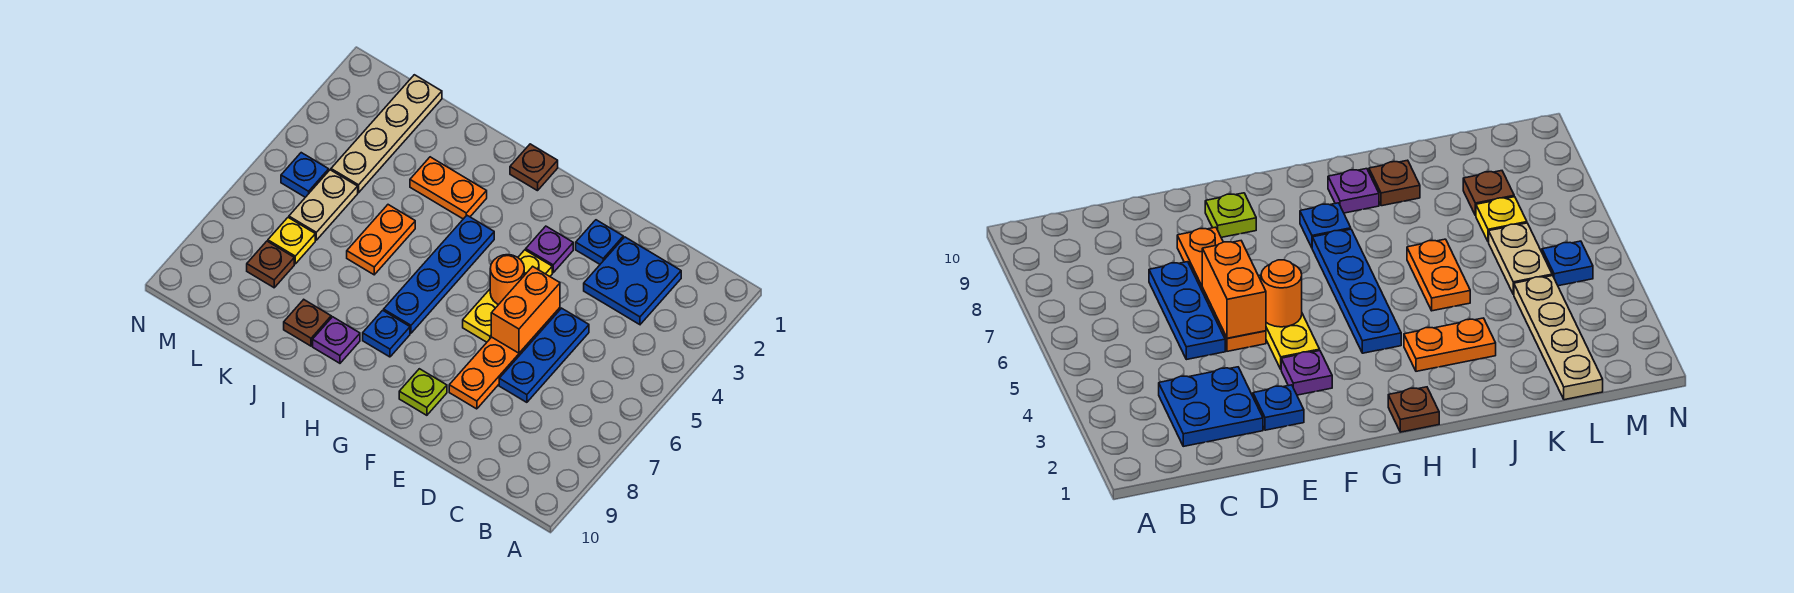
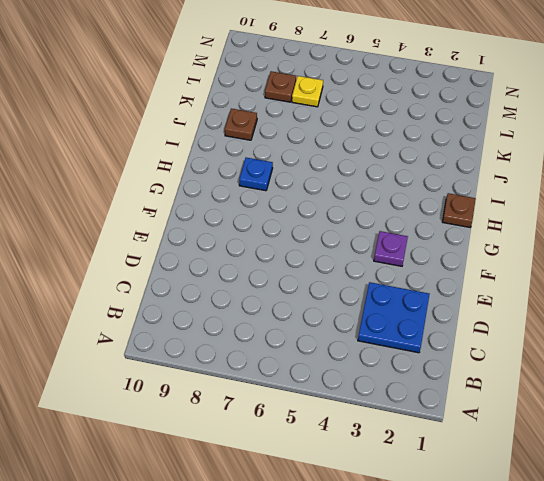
none -> blue 1x3 plate [499,308,589,402]
none -> blue 1x1 plate [576,220,623,264]
none -> orange 1x4 plate [449,308,560,409]

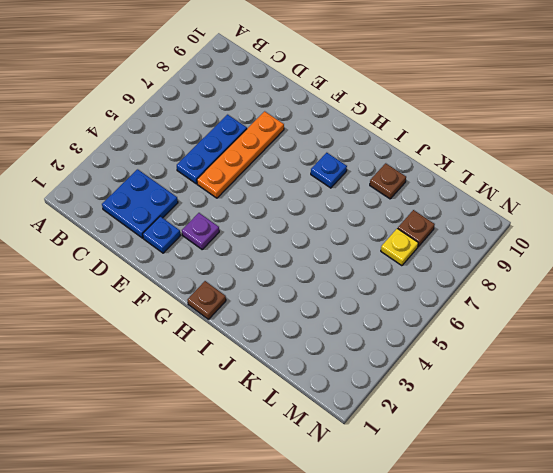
none -> yellow 1x3 plate [463,250,552,342]
none -> lime 1x1 plate [399,369,447,415]
none -> blue 1x4 plate [384,215,494,333]

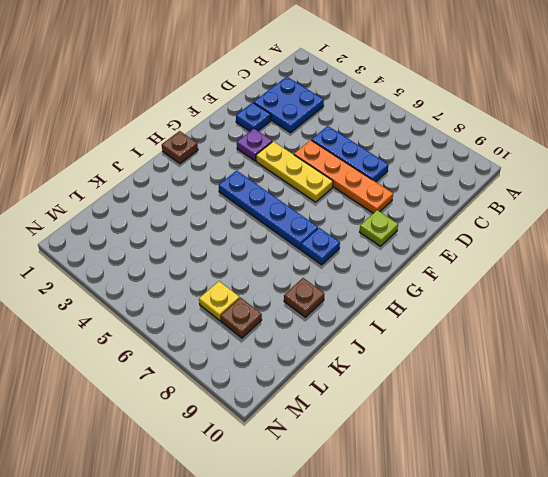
none -> orange 1x2 plate [410,157,487,219]
none -> purple 1x1 plate [313,317,360,363]
none -> orange 1x2 plate [347,205,415,275]

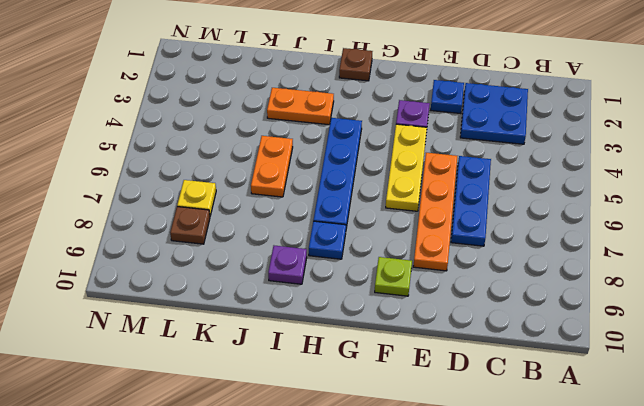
none -> brown 1x1 plate [284,300,331,346]
none -> tan 1x4 plate [331,75,442,193]
none -> tan 1x2 plate [289,170,358,240]

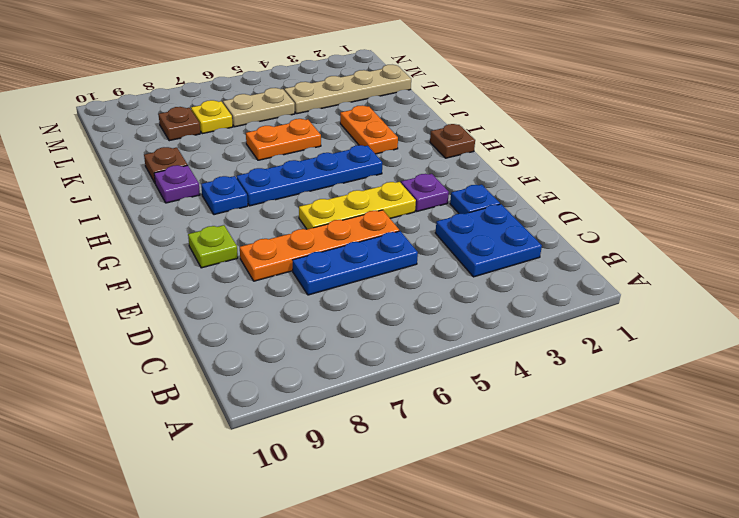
none -> blue 1x1 plate [281,153,329,197]
none -> orange 1x2 brick [491,266,560,353]
none -> orange 1x1 round brick [490,255,524,305]

